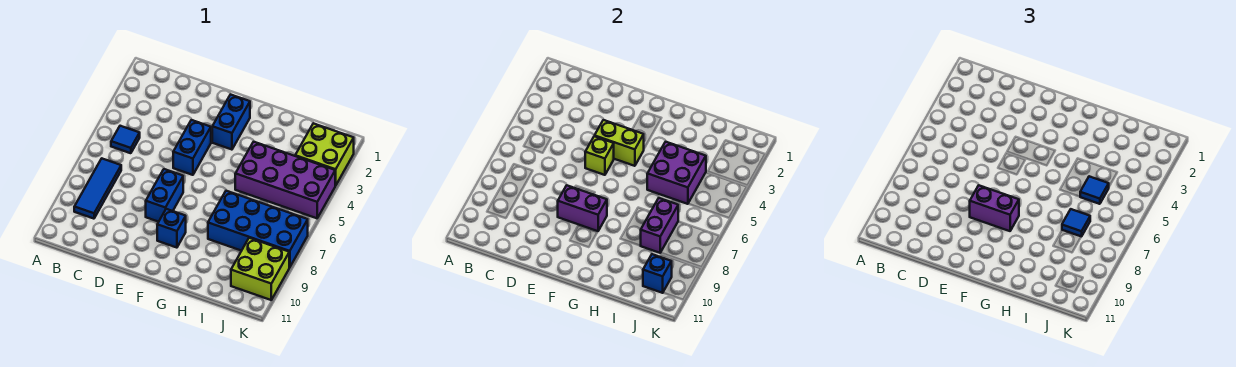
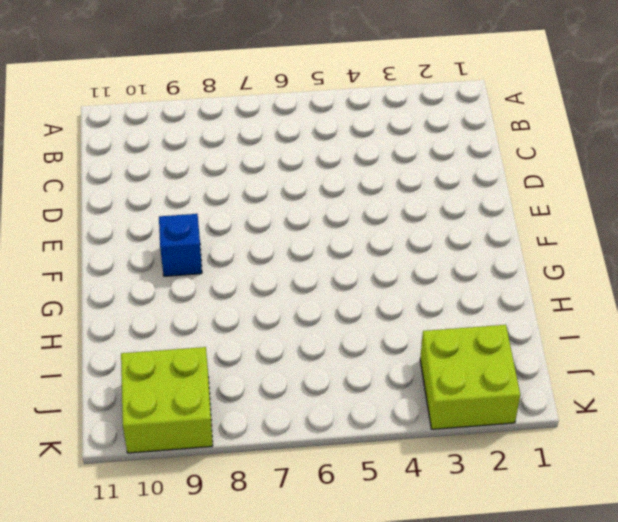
none -> blue 1x1 tile [111,126,140,153]
none -> blue 1x3 tile [74,159,121,219]
none -> blue 1x2 brick [173,120,211,175]

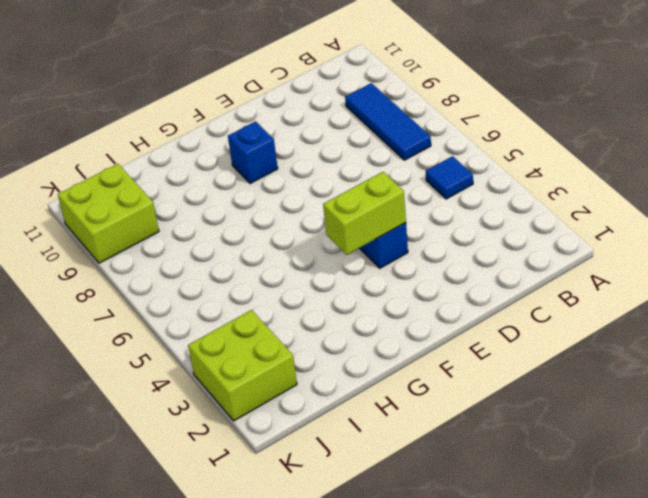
none -> blue 1x2 brick [146,169,183,222]
none -> blue 1x2 brick [212,94,250,150]
none -> purple 2x4 brick [235,142,336,218]

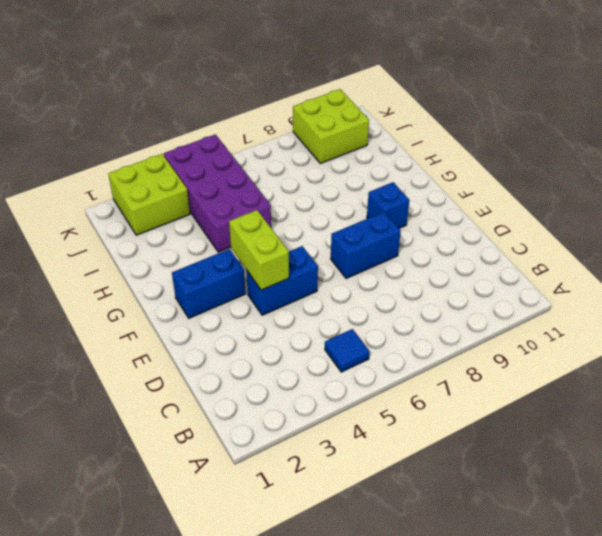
none -> blue 1x3 tile [74,159,121,219]
none -> blue 2x4 brick [208,191,308,267]
none -> lime 1x1 brick [585,136,614,175]

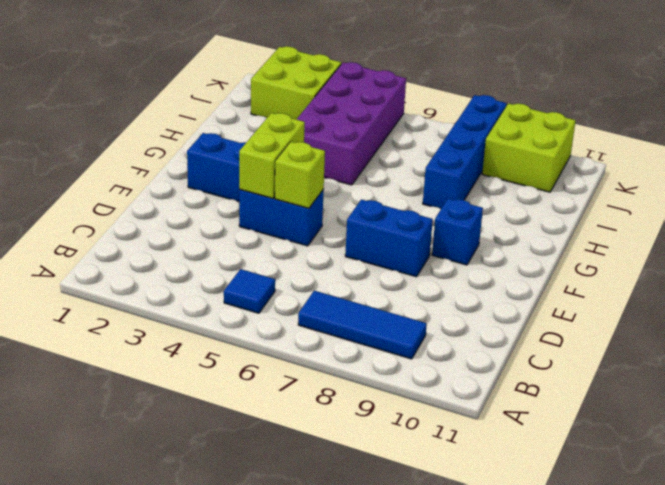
blue 1x4 brick [423,95,507,209] -> blue 2x4 brick [208,191,308,267]
none -> purple 1x2 brick [558,185,607,231]
none -> purple 2x2 brick [647,142,706,204]
none -> purple 1x2 brick [641,198,678,253]

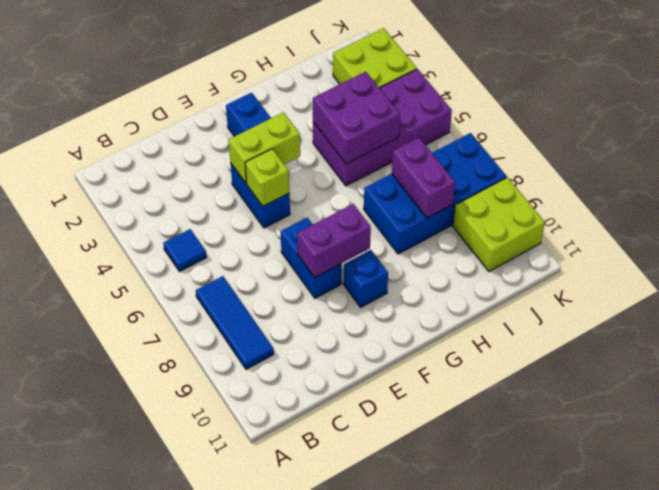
none -> blue 1x1 brick [643,254,672,293]
none -> purple 1x2 brick [970,185,1019,231]
none -> blue 1x1 tile [1080,176,1109,204]

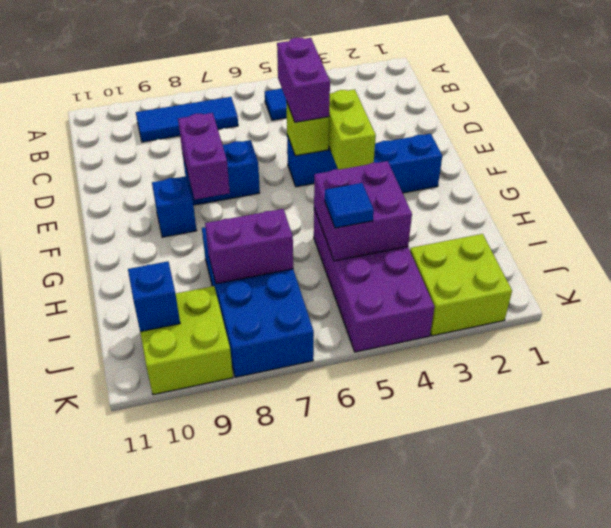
purple 1x2 brick [277,38,330,122] -> purple 1x2 brick moved to [970,185,1019,231]
none -> blue 1x1 tile [1062,209,1090,237]

